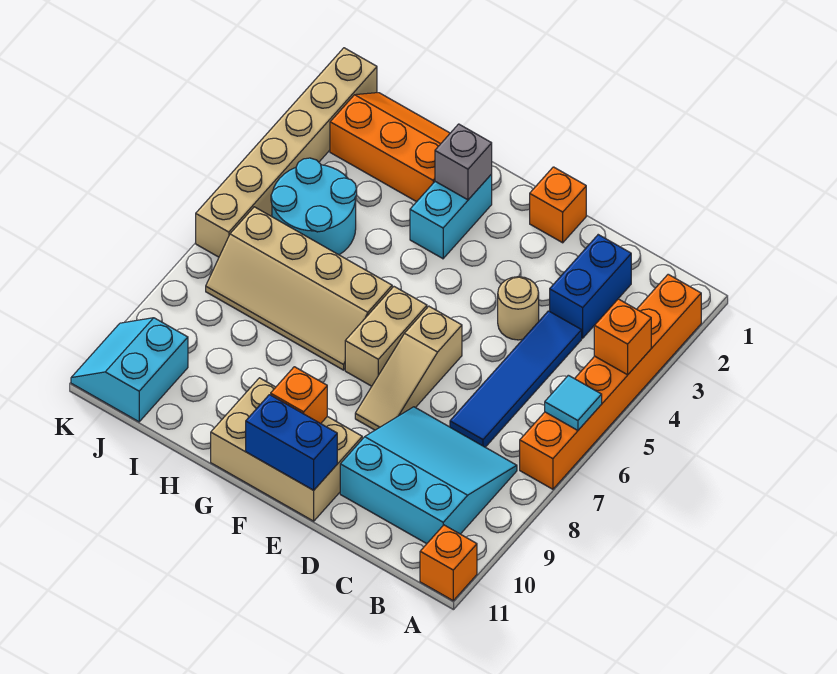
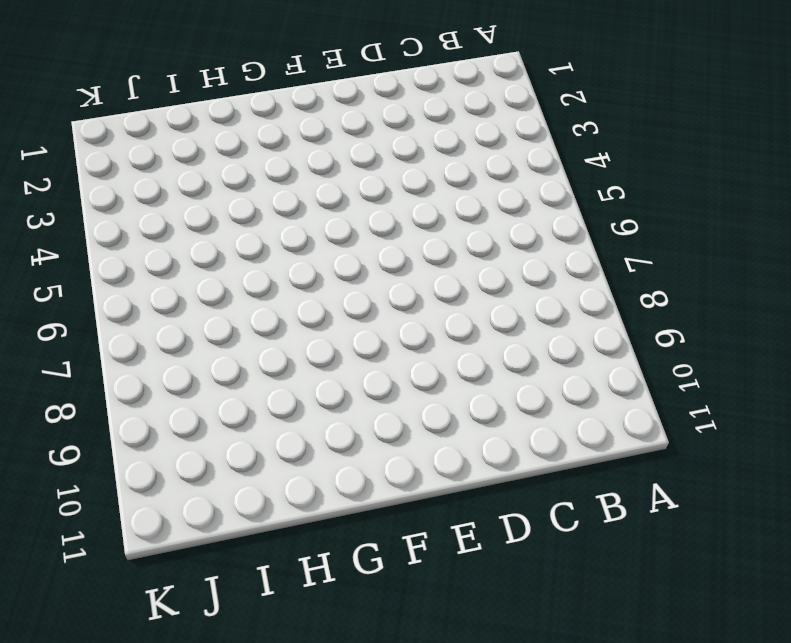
none -> orange 1x6 brick [520,274,701,489]
none -> orange 1x1 brick [420,525,477,600]
none -> cyan 3x3 slope [340,407,517,544]

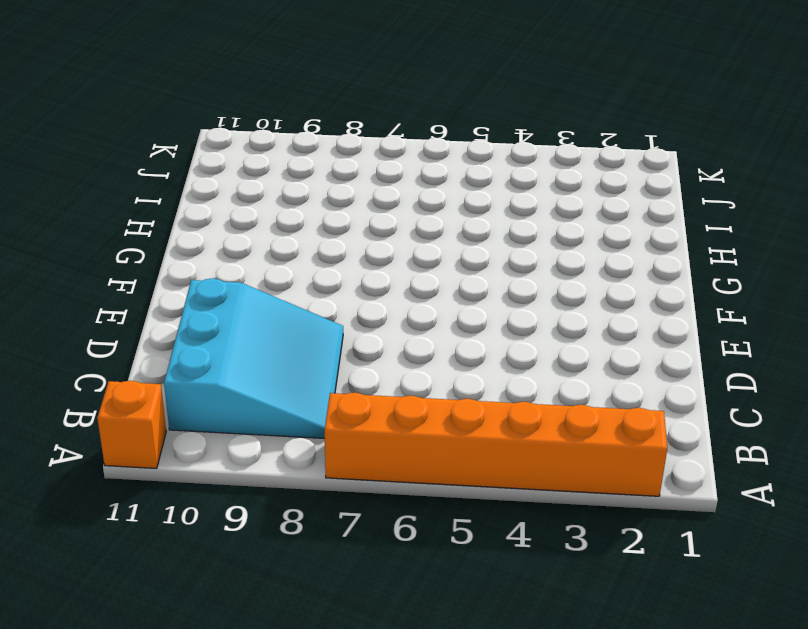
none -> blue 1x2 brick [550,235,631,338]
none -> blue 1x4 tile [450,311,582,447]
none -> tan 1x1 round brick [498,277,539,340]

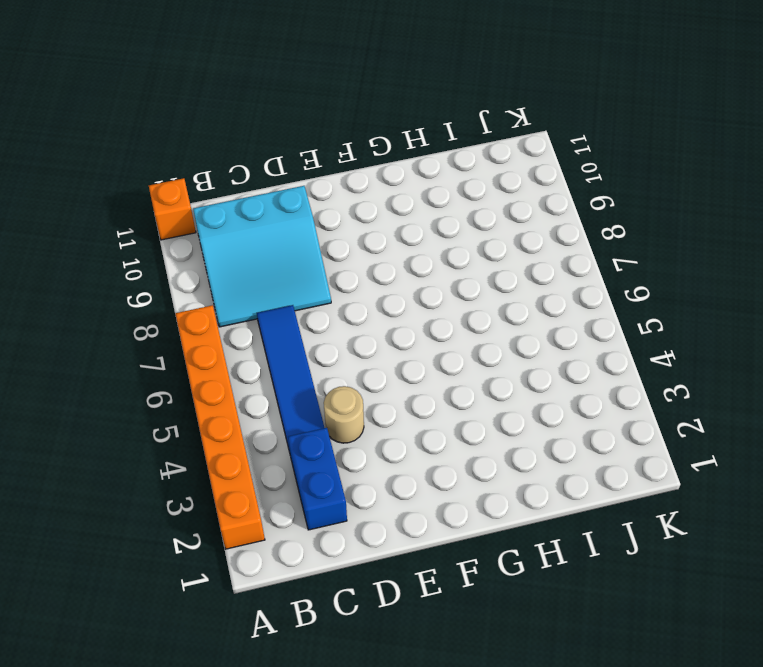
none -> orange 1x1 brick [530,167,586,243]
none -> tan 1x3 slope [355,306,462,430]
none -> tan 2x3 brick [211,378,362,521]

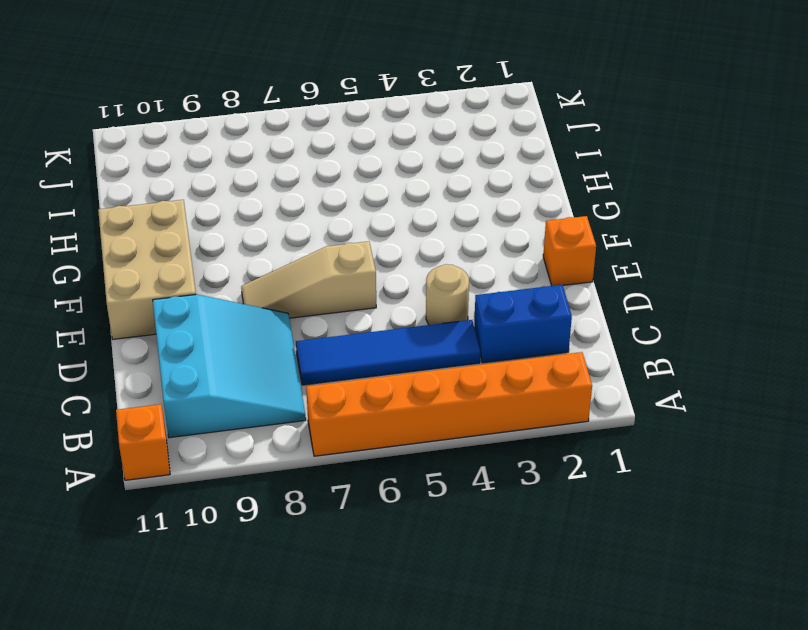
none -> tan 1x2 brick [345,287,427,386]
none -> cyan 1x2 brick [410,174,492,259]
none -> tan 2x4 slope [206,207,392,370]

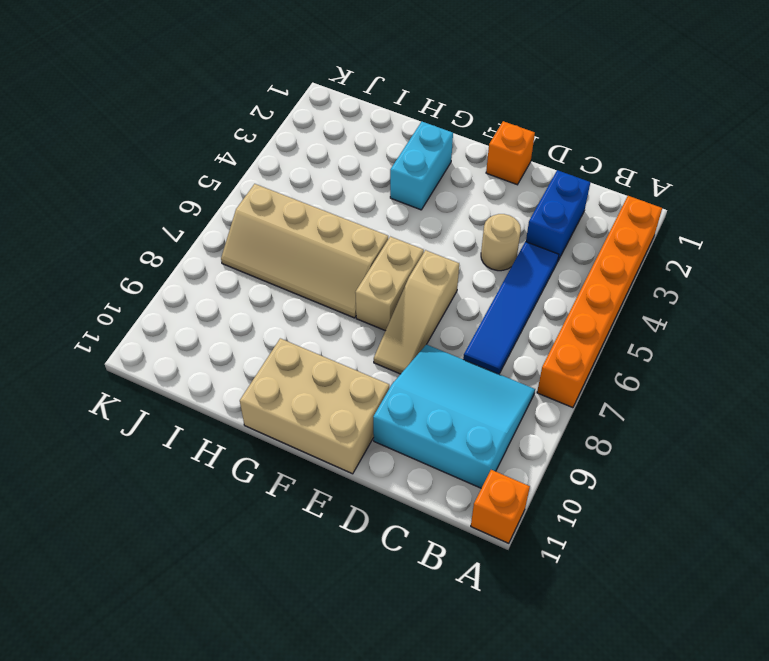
none -> orange 2x3 slope [330,93,450,202]
none -> cyan 2x2 round brick [271,158,357,255]
none -> cyan 2x2 slope [71,318,188,422]

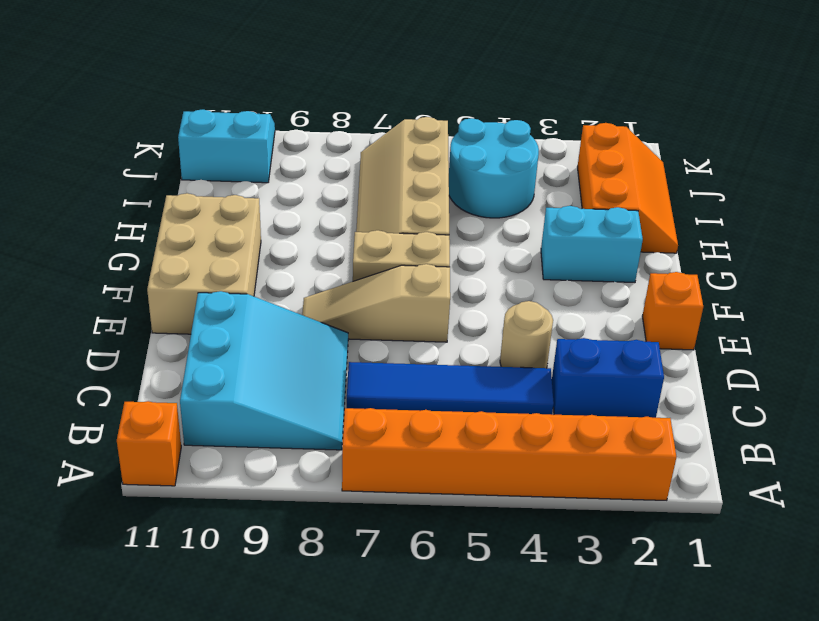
none -> tan 1x6 brick [196,48,377,257]
none -> orange 1x1 brick [594,299,651,375]
none -> cyan 1x1 tile [545,375,602,430]

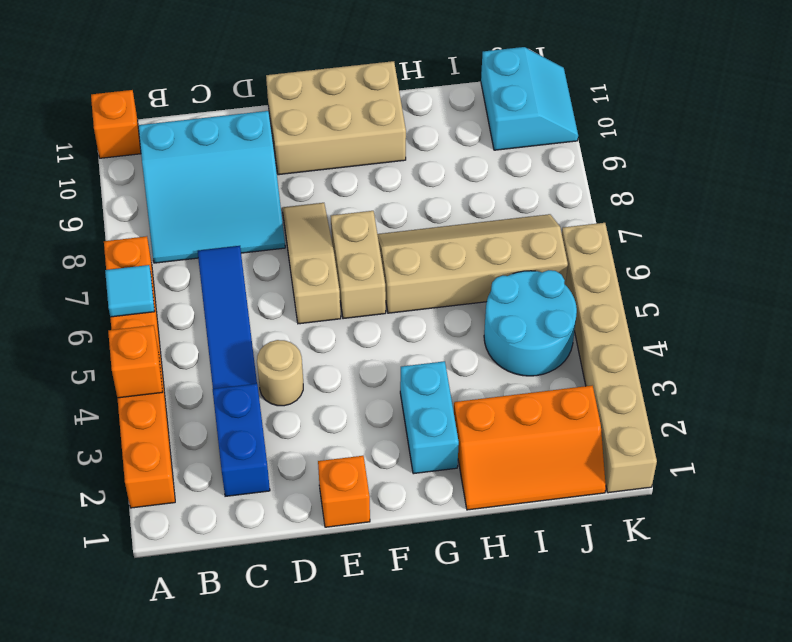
none -> blue 1x2 brick [246,395,337,490]
none -> orange 1x1 brick [271,367,327,424]
none -> grey 1x1 brick [435,124,492,200]

